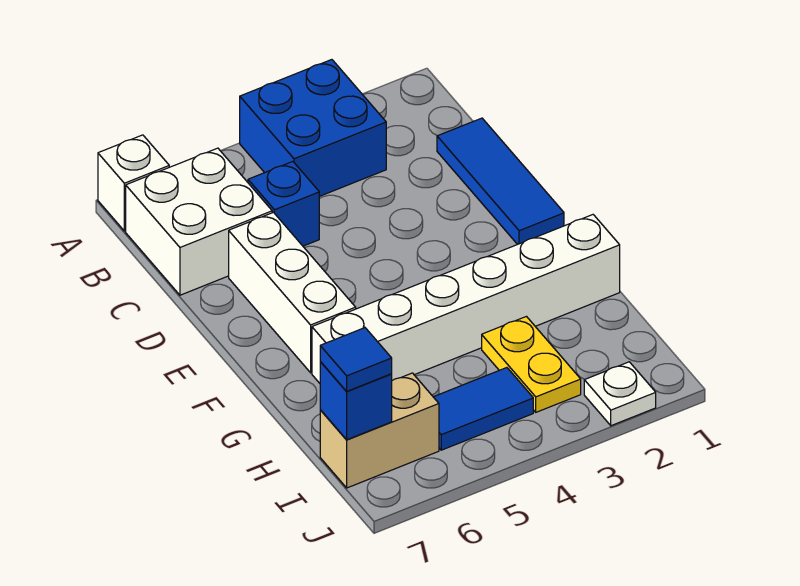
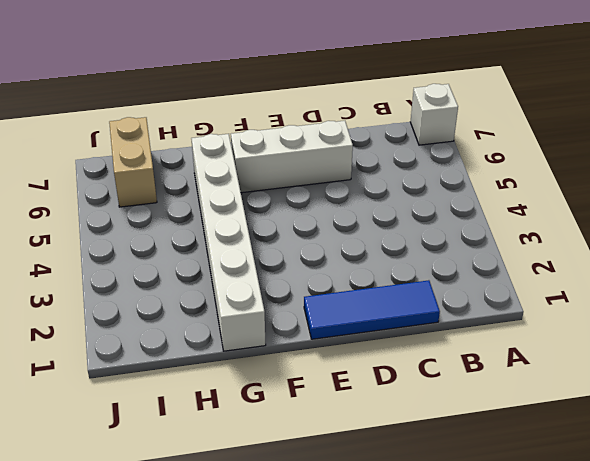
none -> blue 2x2 brick [240,60,386,196]
none -> white 2x2 brick [126,148,272,295]
none -> blue 1x1 brick [248,162,319,246]

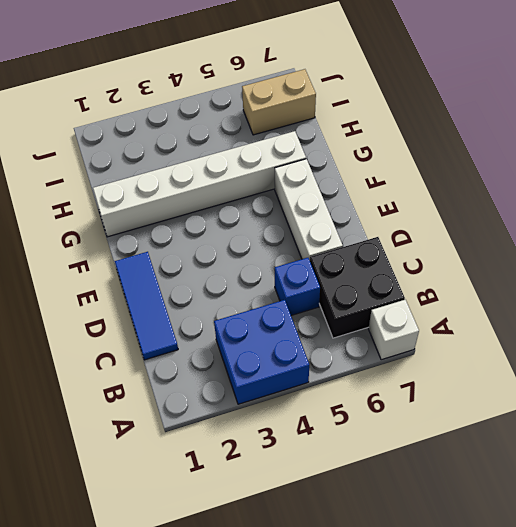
black 2x2 brick [310,237,405,338] -> white 2x2 brick [126,148,272,295]
none -> yellow 1x2 plate [482,317,581,412]
none -> blue 1x2 tile [434,368,533,450]
none -> white 1x1 plate [584,362,656,426]

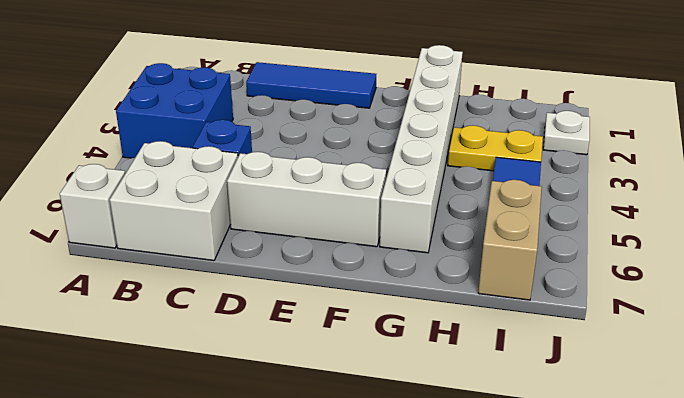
none -> blue 1x1 brick [320,361,392,440]
none -> blue 1x1 tile [320,328,392,391]

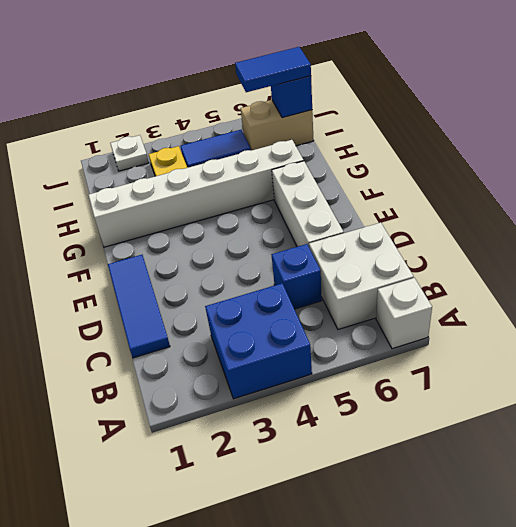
blue 1x2 tile [235,47,311,92] -> blue 1x1 tile [320,328,392,391]

